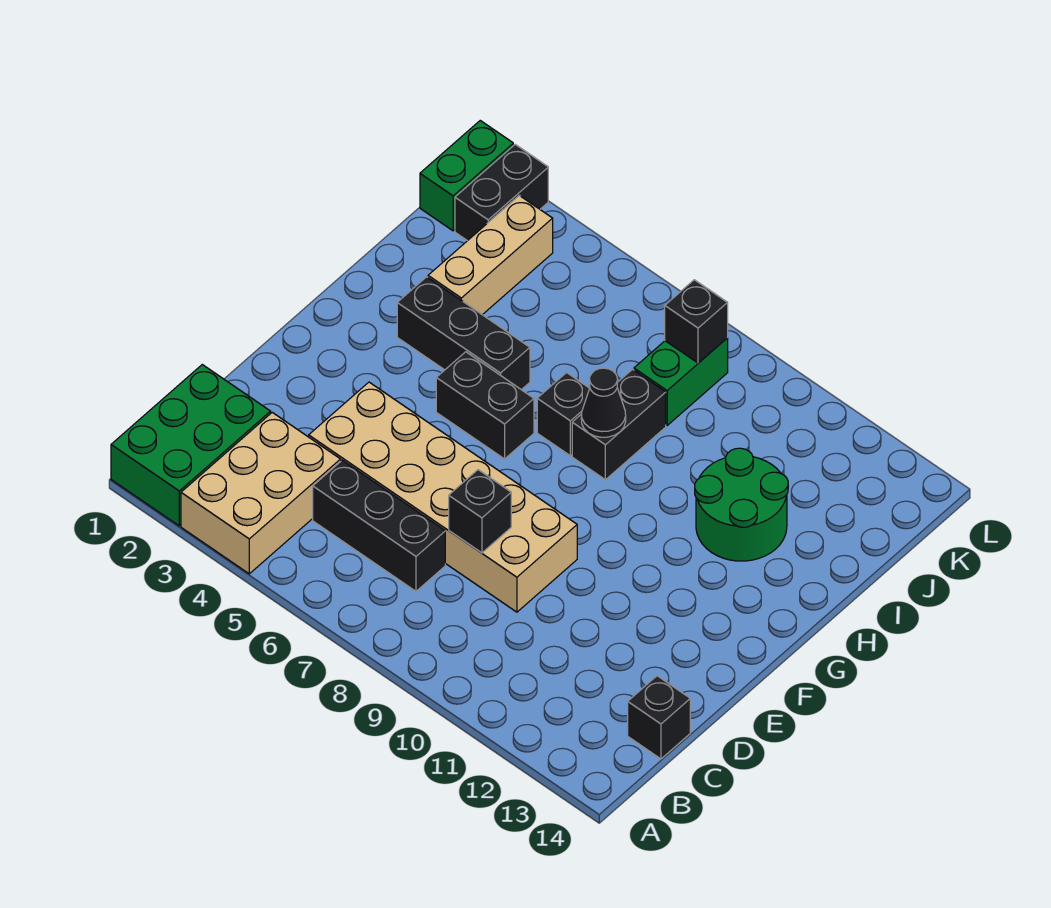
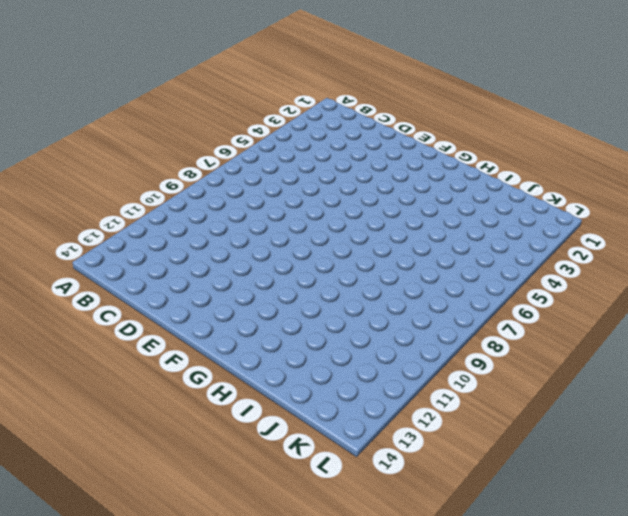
none -> green 2x3 brick [111,365,271,526]
none -> tan 2x3 brick [181,412,341,574]
none -> black 1x3 brick [313,460,445,591]

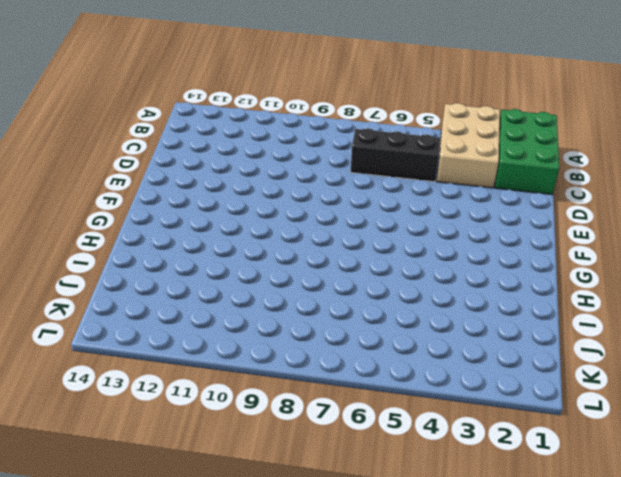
none -> black 1x1 brick [628,676,690,759]
none -> tan 2x6 brick [309,382,577,612]
none -> black 1x2 brick [436,352,534,459]

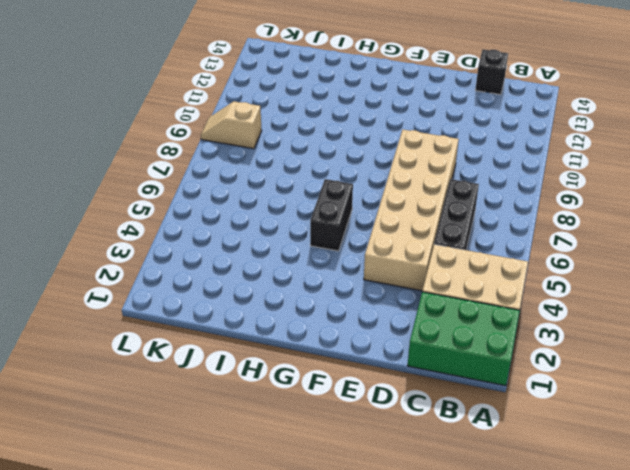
tan 1x2 slope [201,101,262,149] -> none
none -> black 1x3 brick [397,277,530,390]
none -> black 1x1 brick [537,373,590,456]
none -> black 1x2 brick [572,369,666,480]

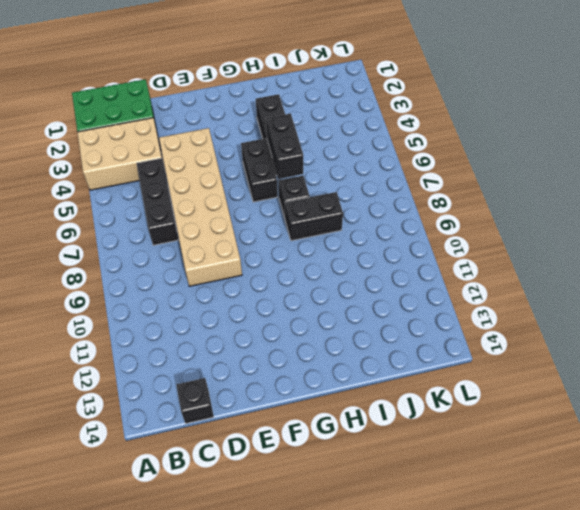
black 1x2 brick [266,114,303,179] -> black 1x2 brick turned to [455,144,548,241]
none -> green 2x2 round brick [695,448,788,561]
none -> tan 1x3 brick [428,195,553,315]
none -> green 1x2 brick [634,338,728,425]

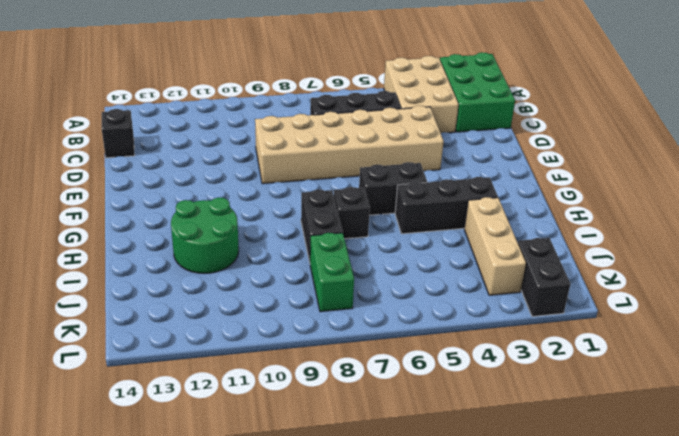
none -> green 1x2 brick [420,121,513,231]
none -> black 1x1 brick [449,470,511,553]
none -> black 1x1 cone [581,368,626,437]

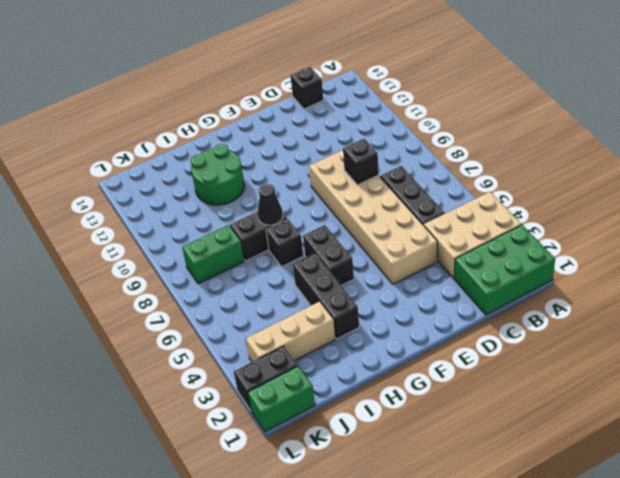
none -> black 1x1 brick [665,280,728,363]

